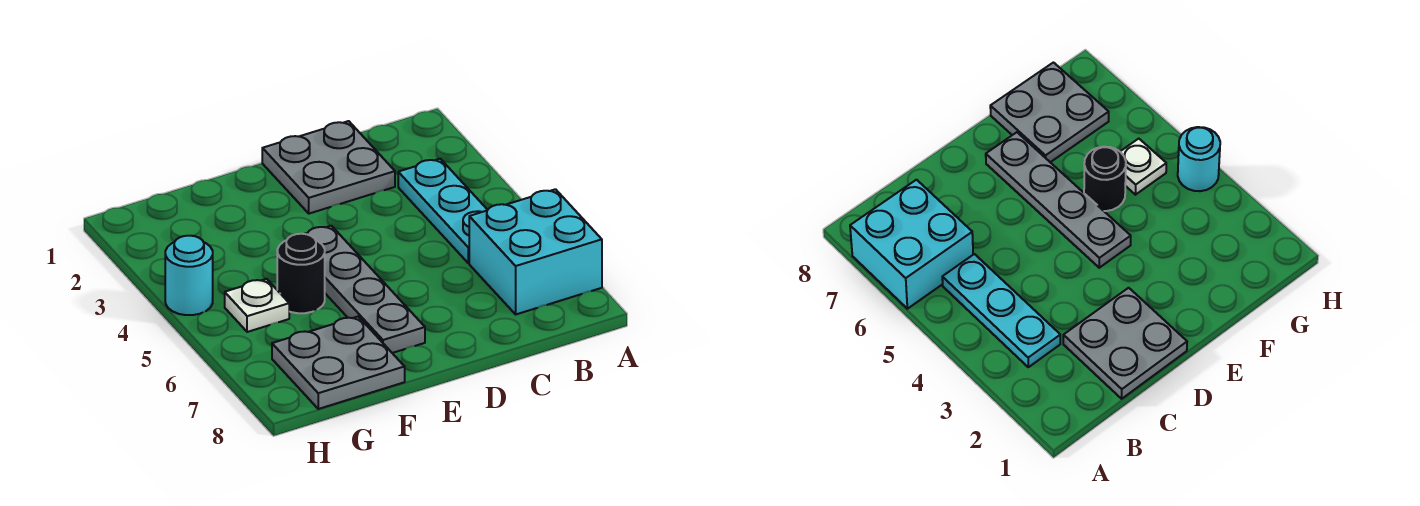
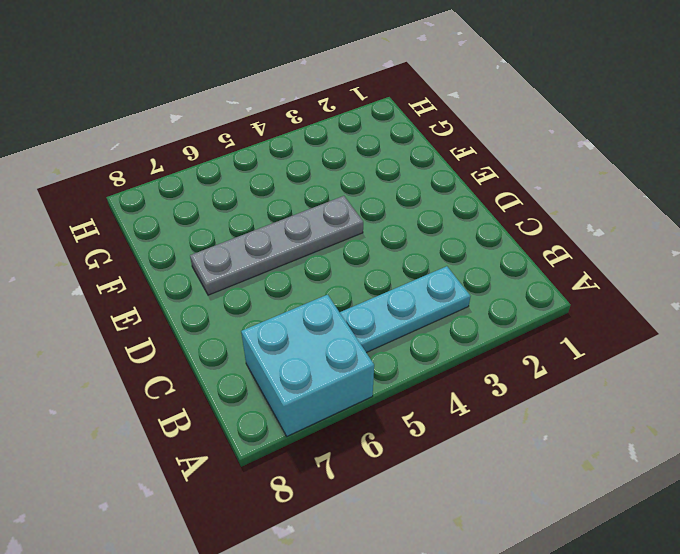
none -> grey 2x2 plate [262,121,395,214]
none -> black 1x1 round brick [277,234,325,313]

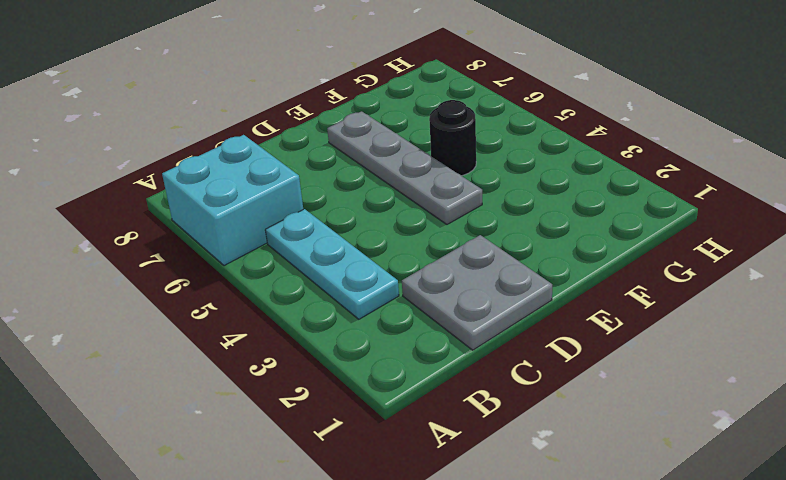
none -> grey 2x2 plate [272,317,405,409]
none -> white 1x1 plate [225,279,289,332]

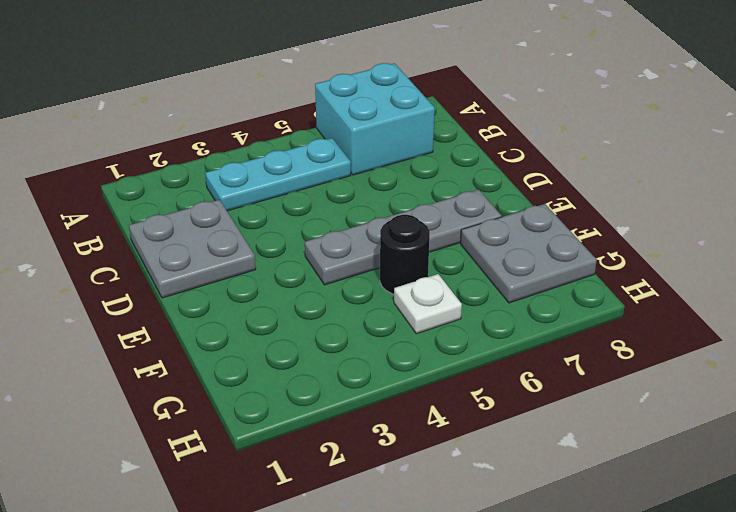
none -> cyan 1x1 round brick [165,236,213,315]

